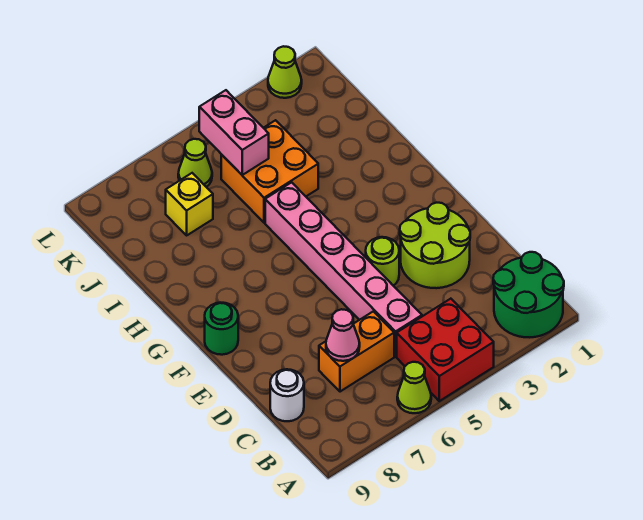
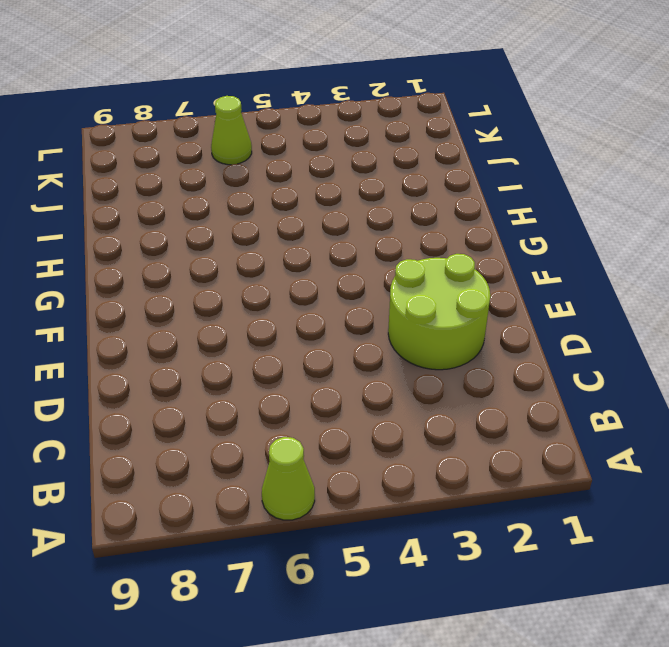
none -> green 2x2 round brick [493,252,564,337]
none -> red 2x2 brick [397,299,494,401]
none -> pink 1x6 brick [265,182,422,356]

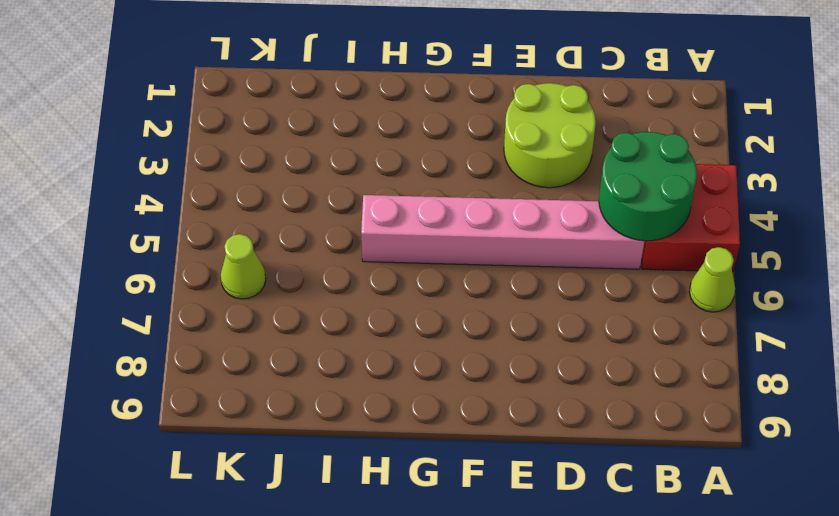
green 2x2 round brick [599,132,697,241] -> green 2x2 round brick moved to [493,252,564,337]
none -> orange 1x2 brick [319,311,394,392]
none -> white 1x1 round brick [270,369,304,421]
none -> lime 1x1 round brick [366,237,399,286]

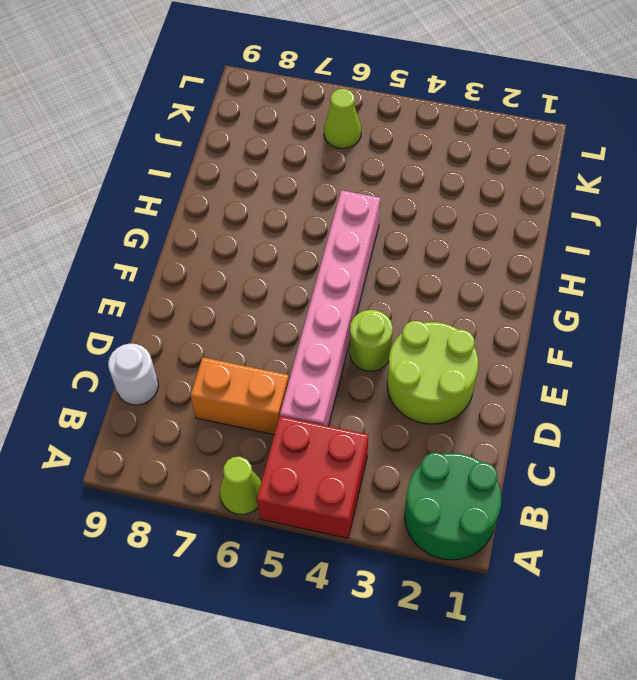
none -> green 1x1 round brick [205,303,238,355]
none -> orange 2x2 brick [221,120,318,223]
none -> yellow 1x1 brick [166,173,213,235]

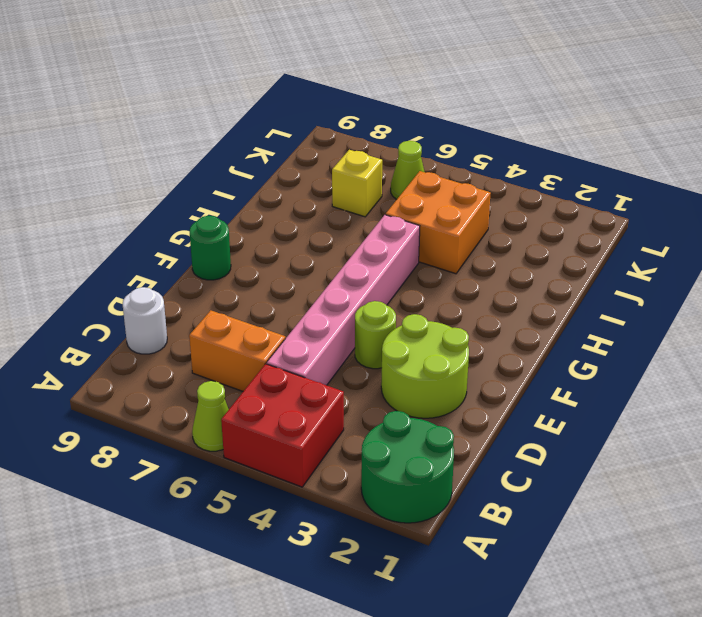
none -> lime 1x1 cone [268,46,302,98]
none -> pink 1x1 cone [326,309,360,361]
none -> pink 1x2 brick [199,90,269,175]

